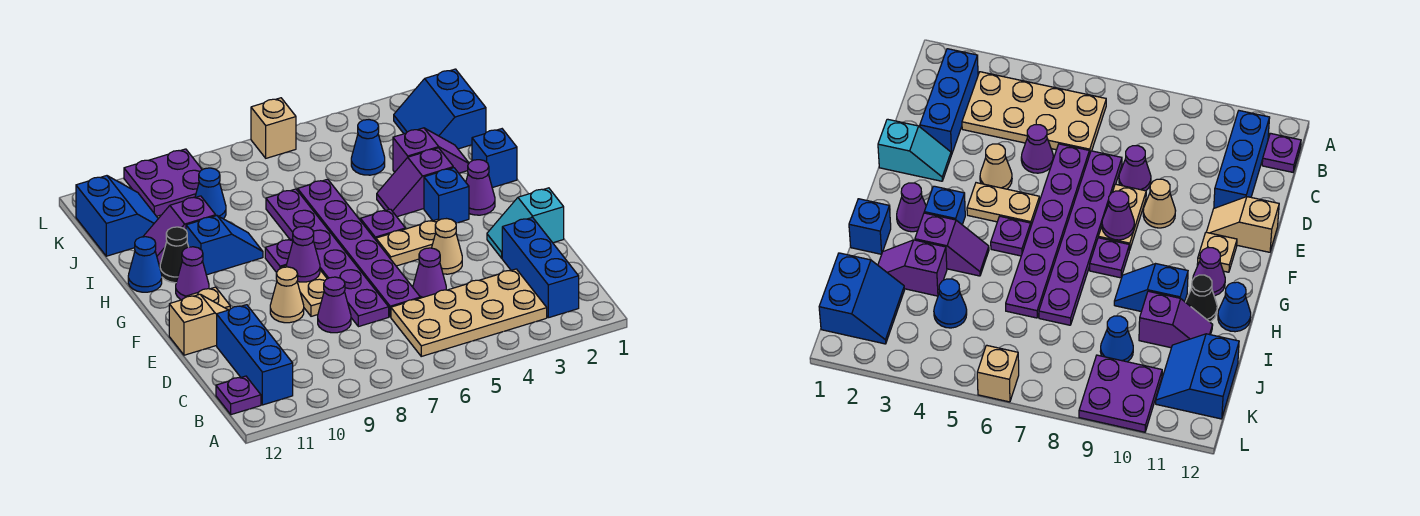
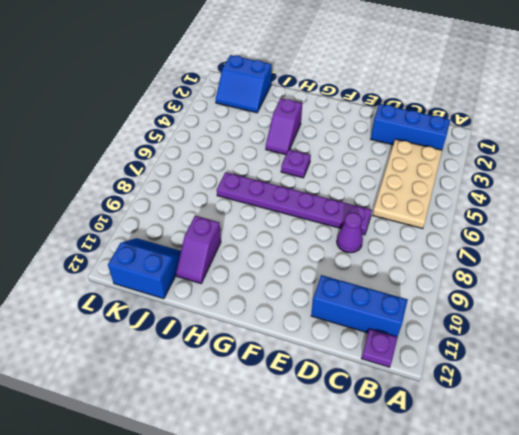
none -> purple 1x1 cone [413,248,446,298]
none -> purple 1x6 plate [298,179,420,317]
none -> cyan 1x2 slope [487,188,564,258]
none -> tan 1x1 cone [432,219,462,274]

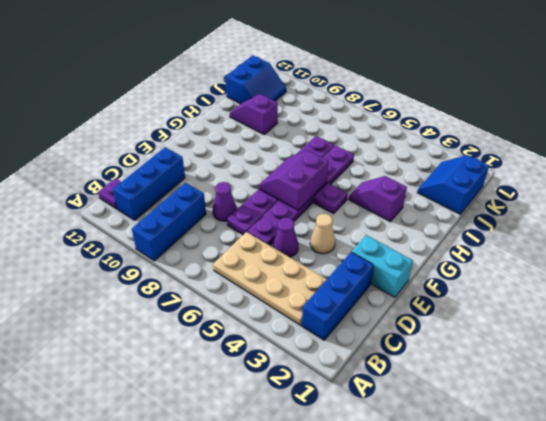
blue 1x3 brick [132,183,206,261] -> none
cyan 1x2 brick [352,235,413,297] -> cyan 1x2 slope [487,188,564,258]
purple 2x2 slope [259,151,329,211] -> none
none -> tan 1x2 plate [281,265,327,316]
none -> tan 1x1 cone [270,267,304,323]
none -> tan 1x2 slope [169,294,228,355]
none -> tan 1x2 plate [376,219,439,266]

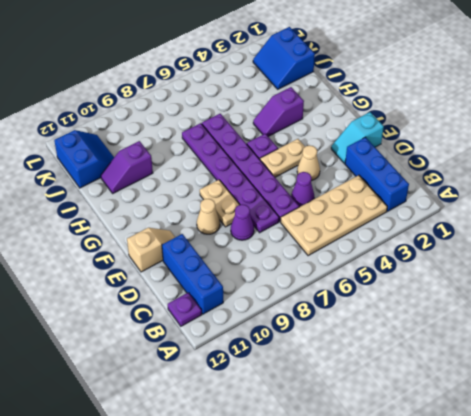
none -> tan 1x1 plate [186,287,230,310]
none -> purple 1x1 cone [466,160,495,215]
none -> blue 1x1 brick [424,168,469,223]
none -> purple 1x1 plate [265,239,293,272]

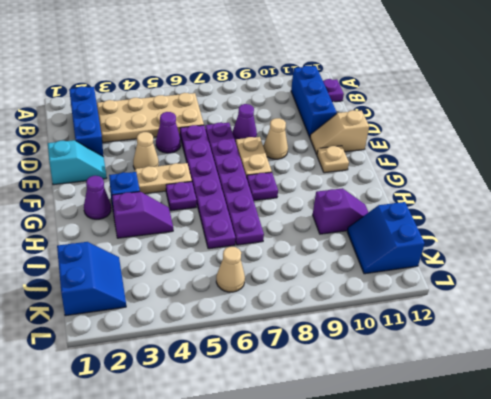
tan 1x1 cone [216,247,245,292] -> none
none -> purple 1x1 cone [176,247,209,300]
none -> blue 1x1 brick [472,129,517,188]
none -> blue 1x2 slope [186,216,263,275]
none -> black 1x1 cone [160,227,188,283]

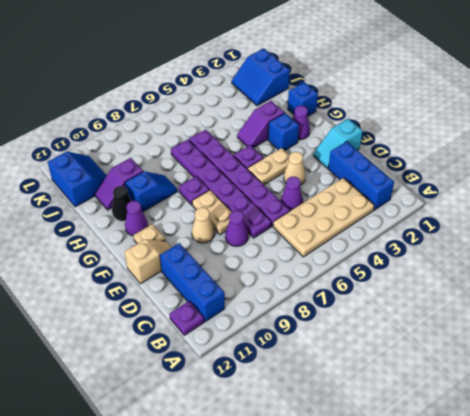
none -> blue 1x1 cone [128,237,162,292]
none -> purple 1x2 slope [393,128,469,173]
none -> blue 1x1 cone [351,120,385,175]
none -> blue 1x1 cone [195,168,226,219]

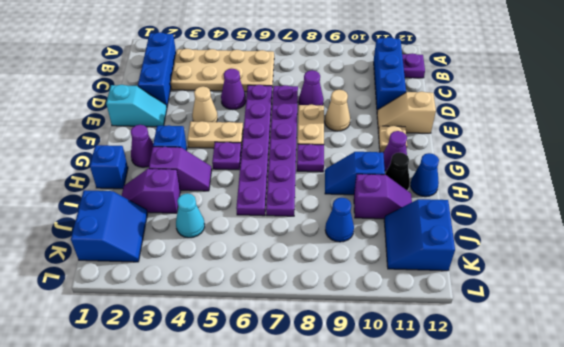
cyan 1x1 cone [176,193,205,238] -> blue 1x1 cone [351,120,385,175]
none -> purple 2x2 plate [124,149,202,216]
none -> tan 1x1 brick [251,98,296,158]
none -> purple 1x1 cone [287,226,320,282]

